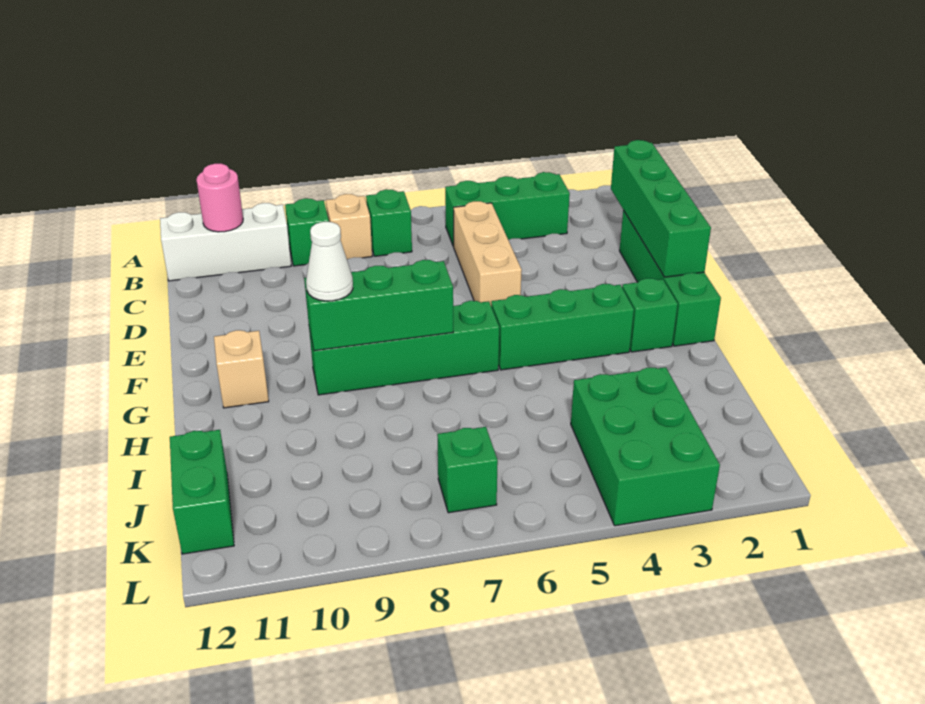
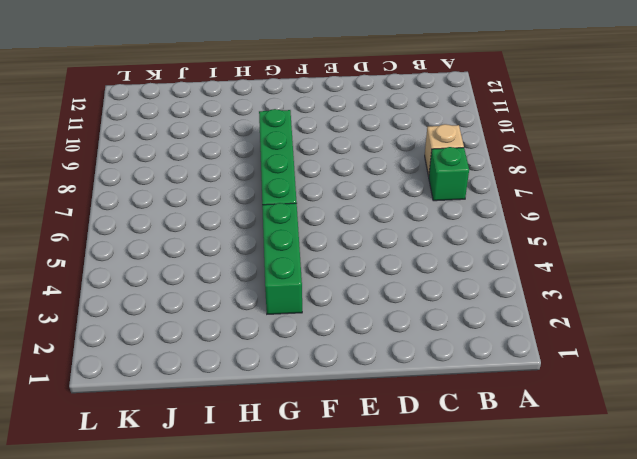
none -> green 1x3 brick [445,172,570,247]
none -> green 1x1 brick [285,198,329,266]
none -> white 1x3 brick [160,203,291,281]

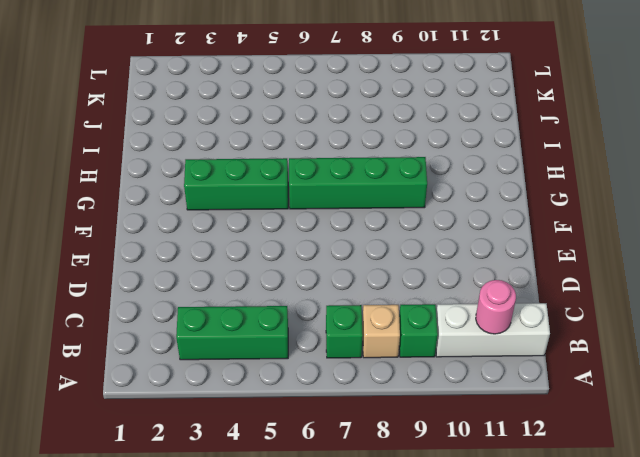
none -> tan 1x3 brick [454,201,522,305]
none -> green 1x4 brick [619,210,721,346]
none -> green 1x1 brick [622,278,678,352]

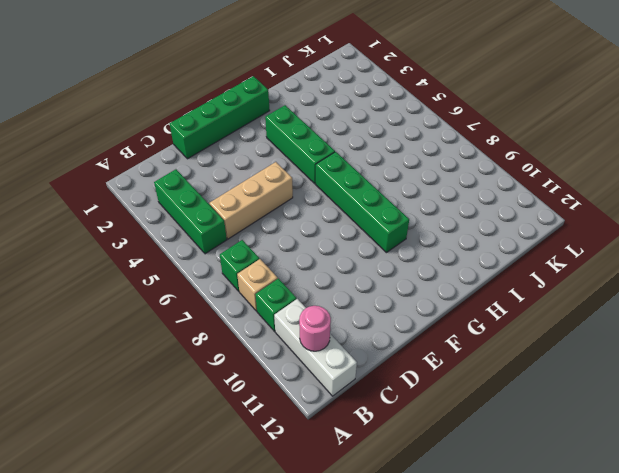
none -> green 1x1 brick [622,278,678,352]
none -> tan 1x1 brick [214,330,269,408]
none -> green 2x3 brick [571,367,720,526]

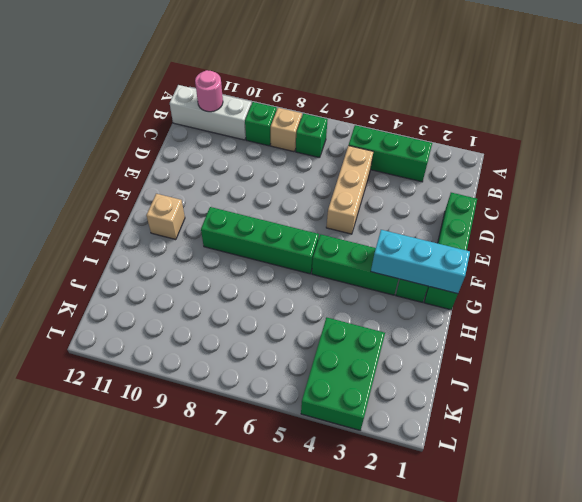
cyan 1x3 brick [371,230,470,294] -> none
none -> green 1x2 brick [170,430,234,554]
none -> green 1x1 brick [437,427,498,513]
none -> green 1x4 brick [611,140,711,277]

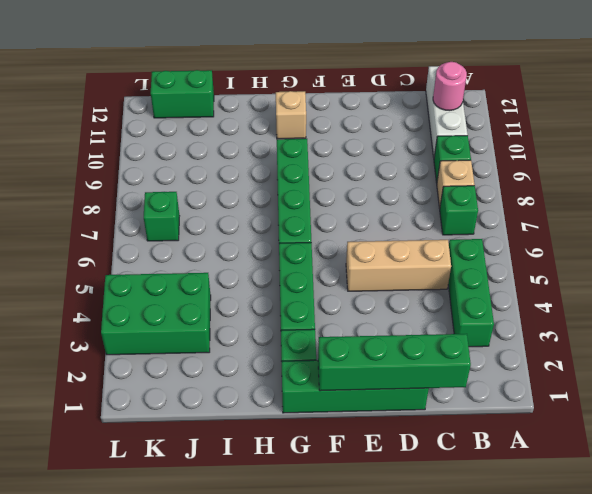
none -> green 1x3 brick [304,260,453,351]
none -> white 1x1 cone [306,222,353,301]

